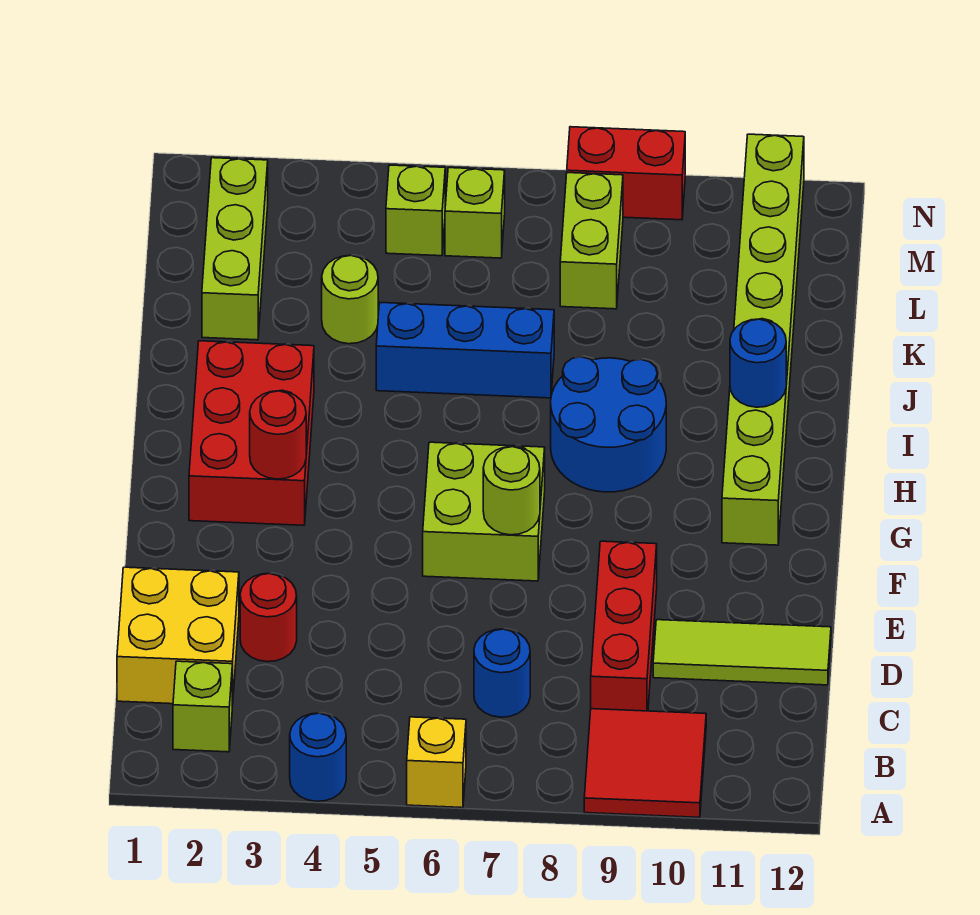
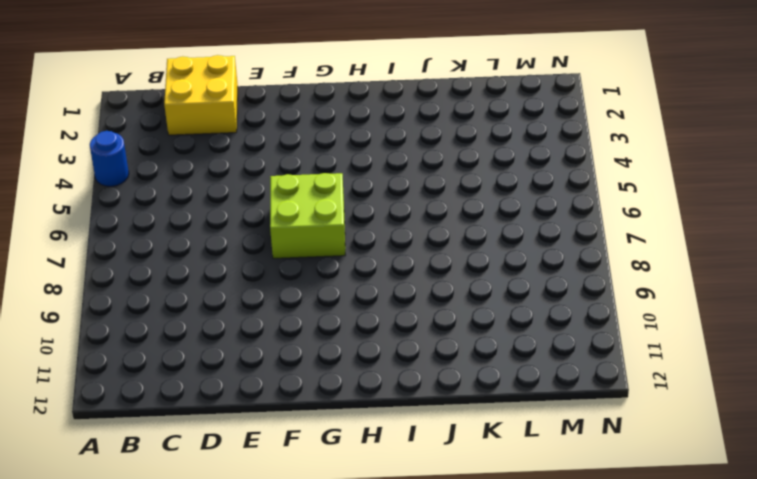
none -> yellow 1x1 brick [407,717,466,808]
none -> red 2x2 tile [584,709,706,817]
none -> lime 1x1 brick [173,661,232,752]

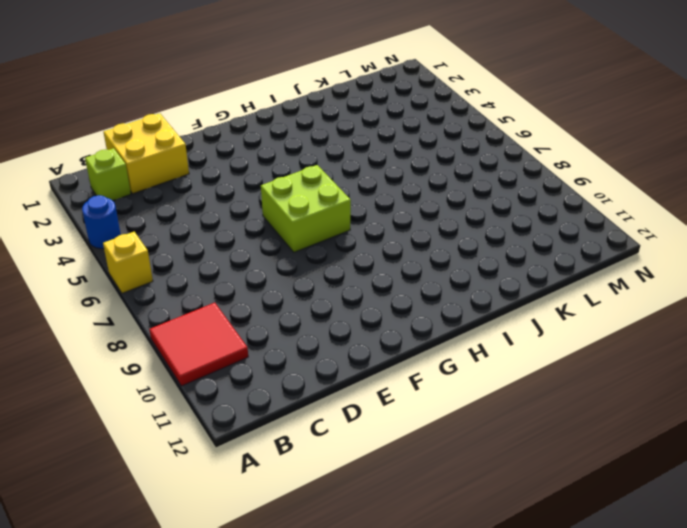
none -> blue 1x1 round brick [474,629,530,717]
none -> red 1x3 brick [591,541,657,711]
none -> red 1x1 round brick [240,573,297,662]

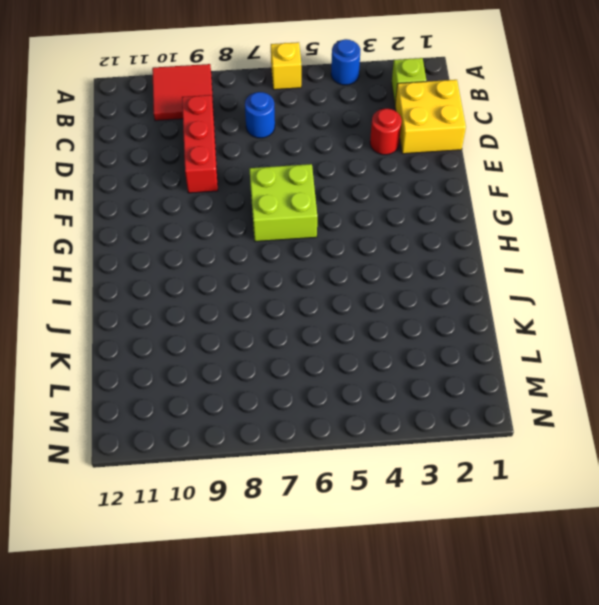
none -> lime 1x3 tile [653,620,831,685]
none -> red 2x3 brick [189,341,314,525]
none -> lime 1x8 brick [722,134,804,545]

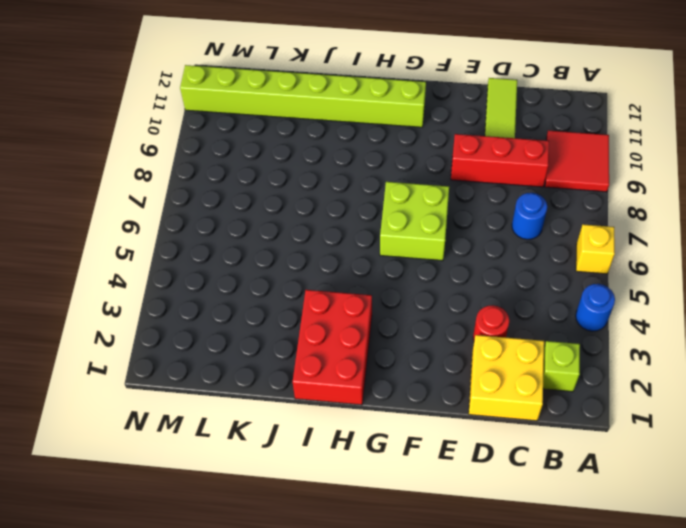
red 2x3 brick [293,290,372,405] -> red 2x3 brick turned to [189,341,314,525]
none -> blue 2x2 round brick [551,357,666,492]
none -> blue 1x3 brick [376,303,554,398]
none -> lime 1x3 brick [202,158,268,340]

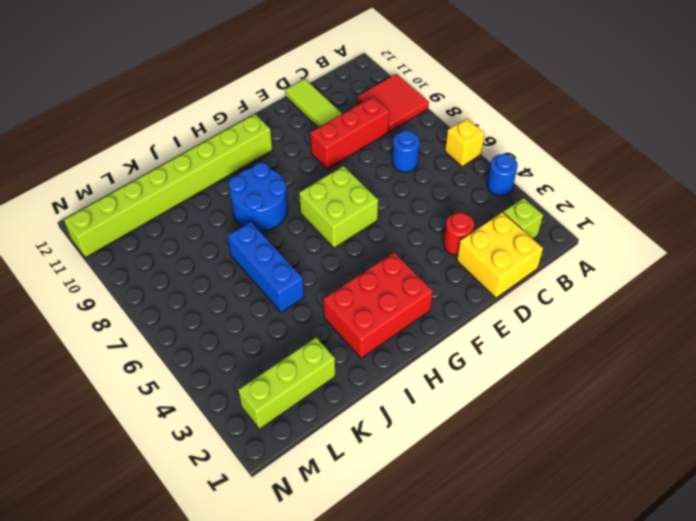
none -> lime 1x1 round brick [322,255,378,344]
none -> lime 1x2 brick [560,173,623,309]
none -> lime 1x1 brick [386,165,445,256]

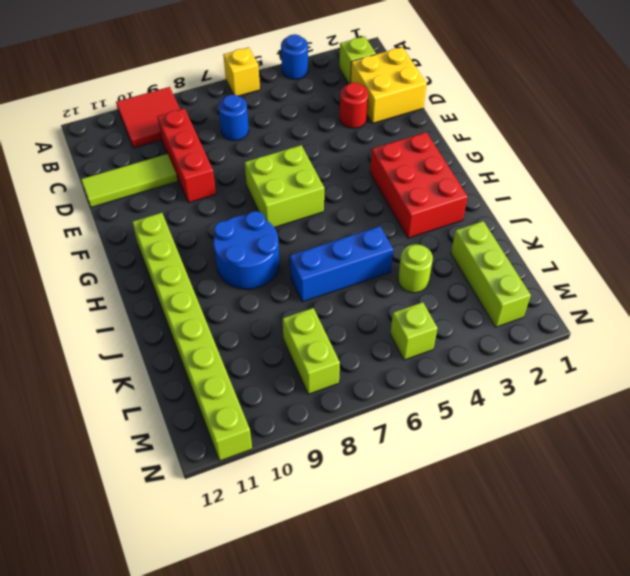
none -> lime 1x1 brick [445,168,505,258]
none -> red 1x2 brick [567,127,685,220]
none -> lime 1x1 round brick [483,447,540,535]

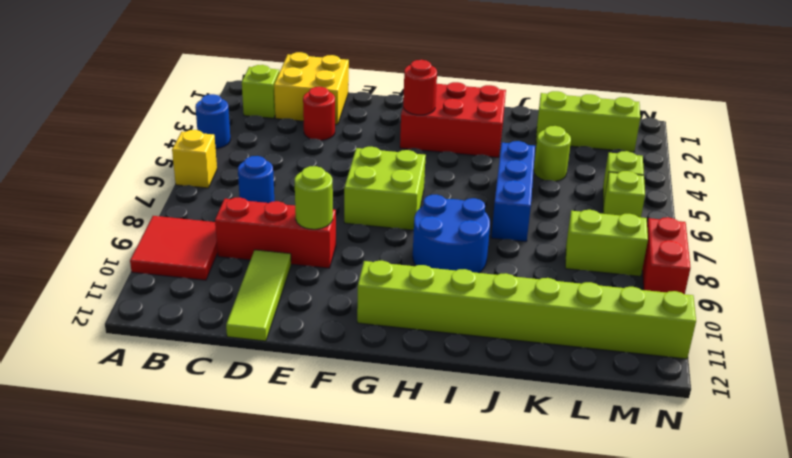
lime 1x1 round brick [295,166,333,229] -> lime 1x1 round brick moved to [483,447,540,535]
none -> blue 1x1 round brick [730,319,786,407]

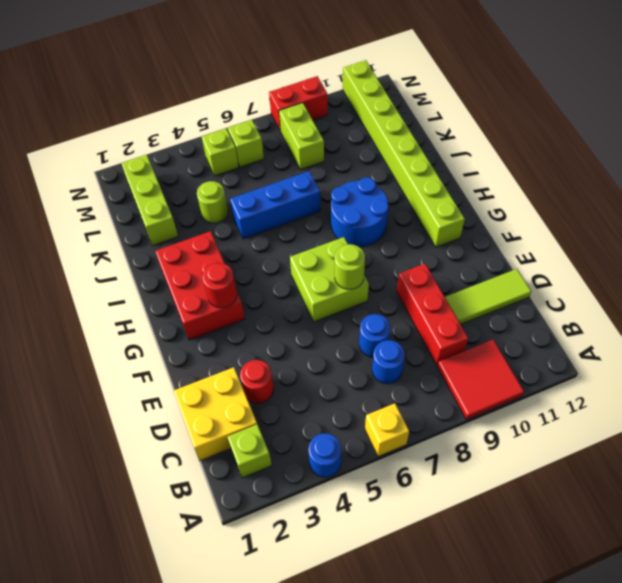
blue 1x1 round brick [359,314,391,357] -> blue 1x1 round brick moved to [730,319,786,407]

